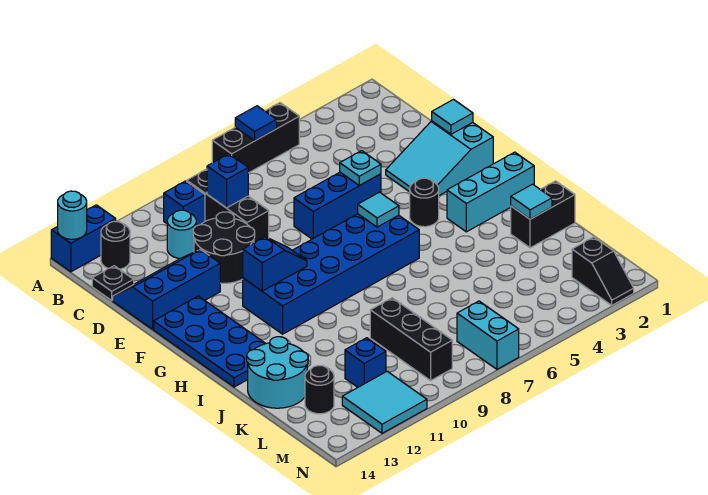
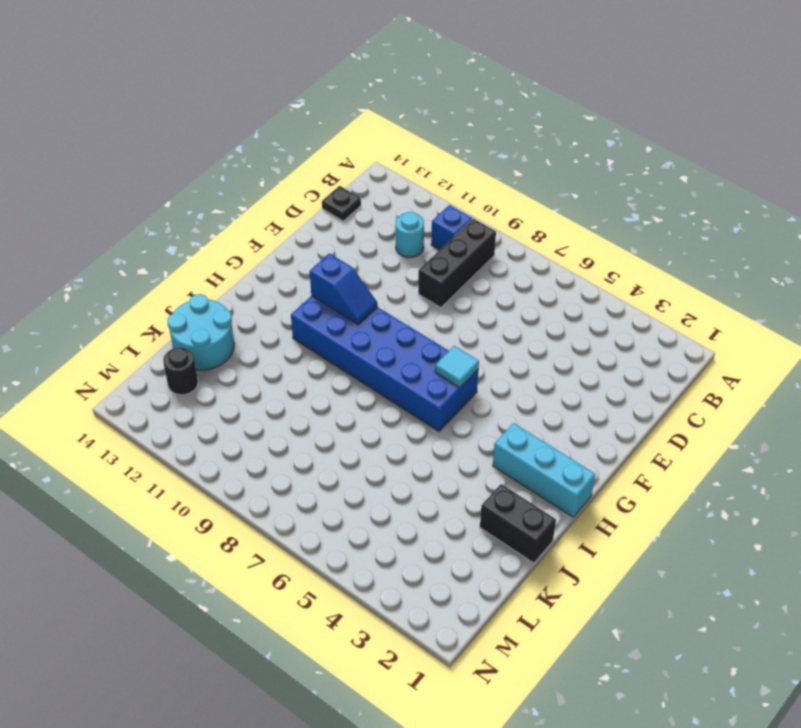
none -> black 1x3 brick [212,103,299,173]
none -> blue 1x2 brick [51,205,116,272]
none -> black 1x1 round brick [101,221,130,269]
none -> black 2x2 round brick [193,212,255,283]

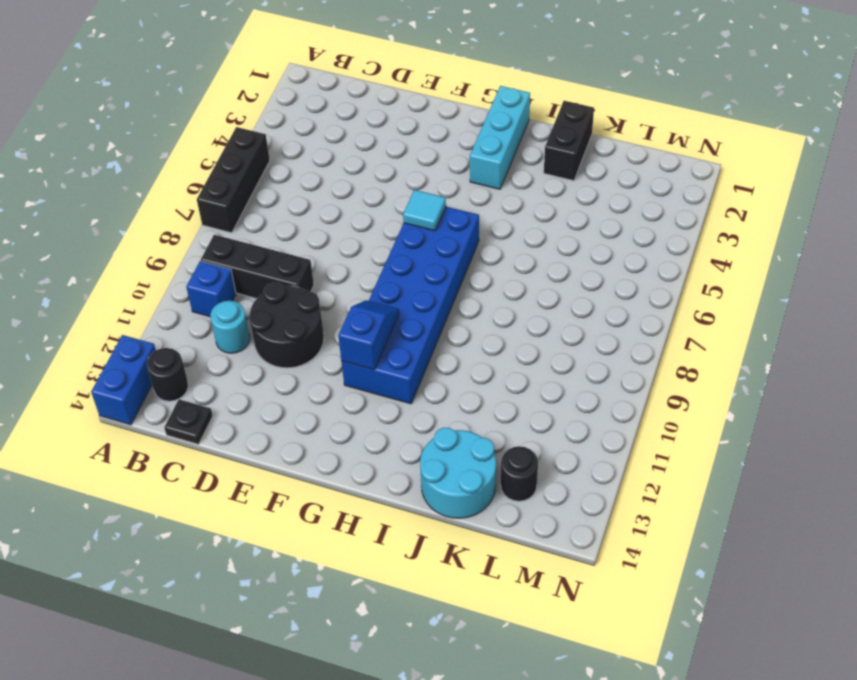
none -> blue 2x3 slope [113,249,220,329]
none -> cyan 2x3 slope [386,121,493,195]
none -> blue 1x3 brick [294,172,381,239]
none -> blue 2x4 plate [154,296,265,387]

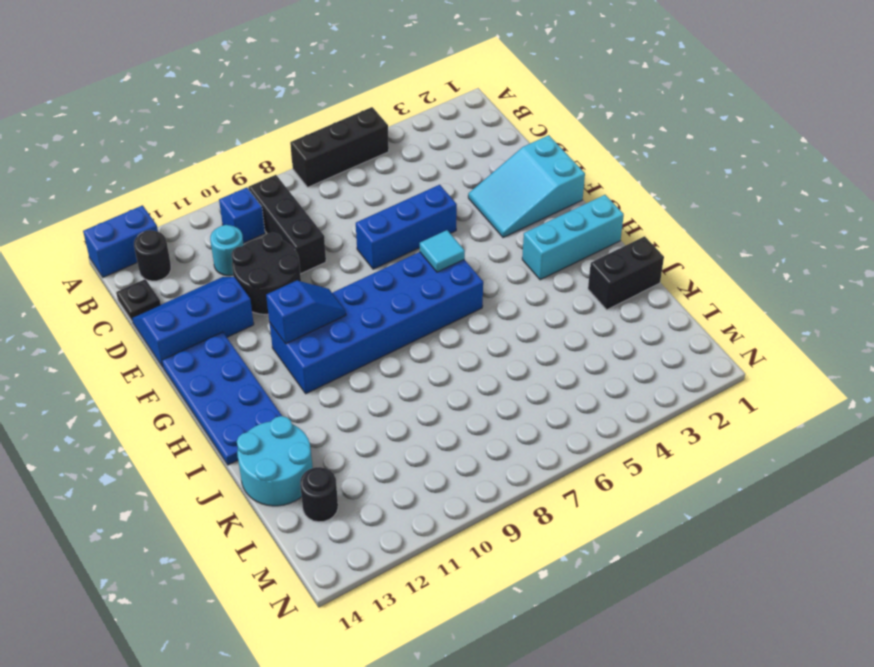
none -> black 1x1 round brick [410,178,439,227]
none -> black 1x3 brick [370,298,452,380]
none -> blue 1x1 brick [345,338,386,387]
none -> black 1x2 slope [572,237,634,305]

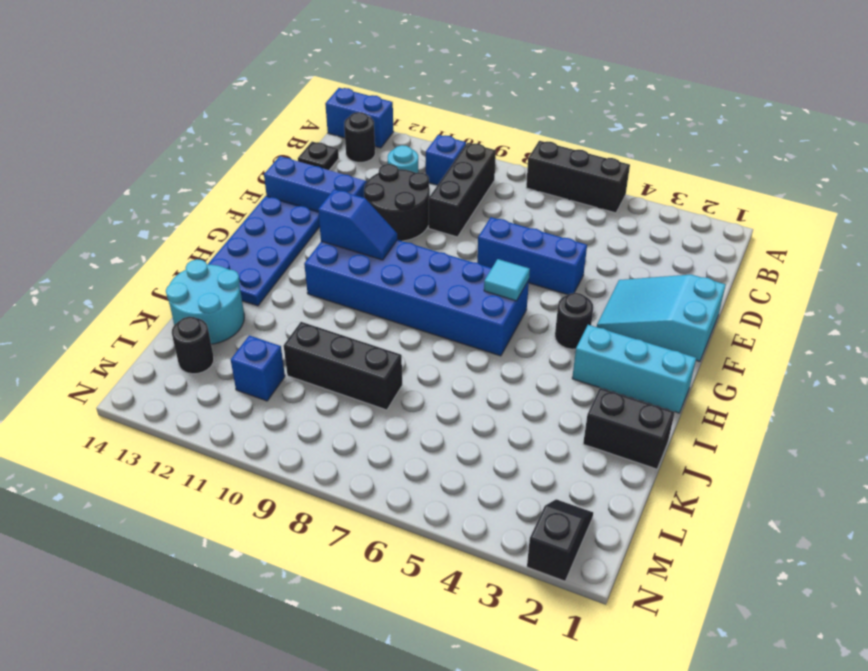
black 1x3 brick [283,322,402,410] -> black 1x3 brick turned to [370,298,452,380]
black 1x2 slope [527,499,593,581] -> black 1x2 slope turned to [572,237,634,305]
none -> cyan 1x2 brick [457,301,519,369]
none -> cyan 2x2 tile [342,371,427,433]
none -> blue 1x1 tile [235,106,277,141]
none -> cyan 1x1 round brick [58,191,87,239]

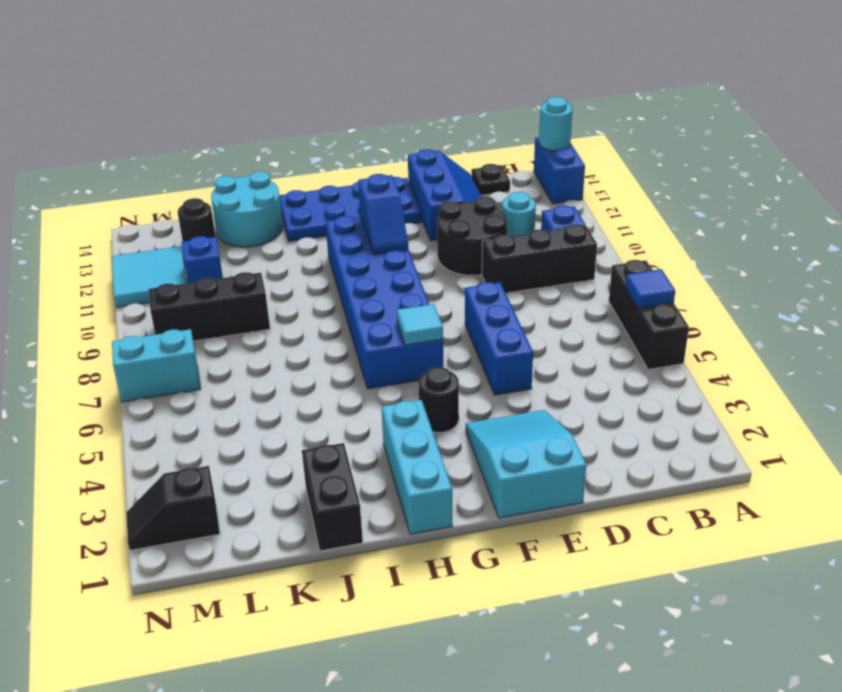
none -> black 1x1 round brick [101,221,130,269]
none -> blue 1x1 brick [207,154,248,208]
none -> cyan 1x1 tile [432,100,473,134]
none -> cyan 1x1 plate [340,151,381,186]

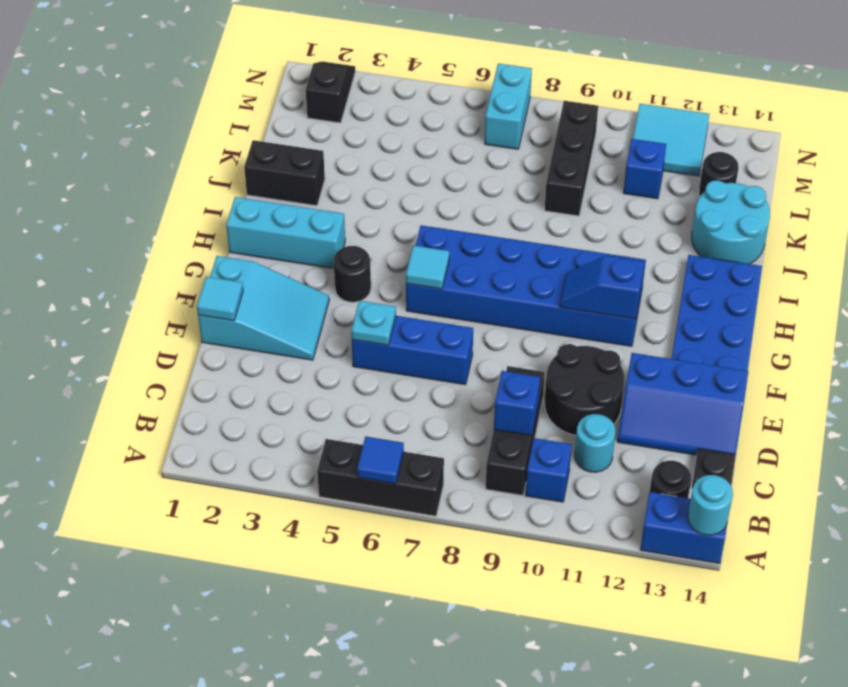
none -> cyan 1x1 tile [511,184,552,219]

